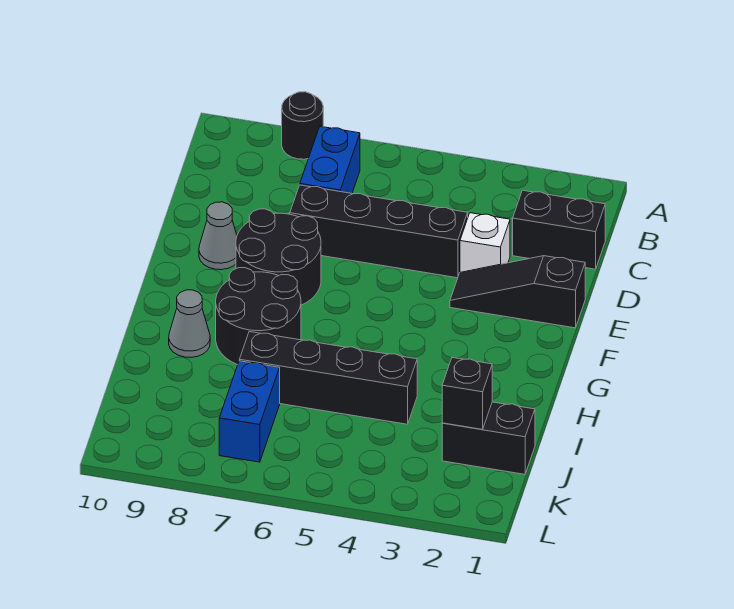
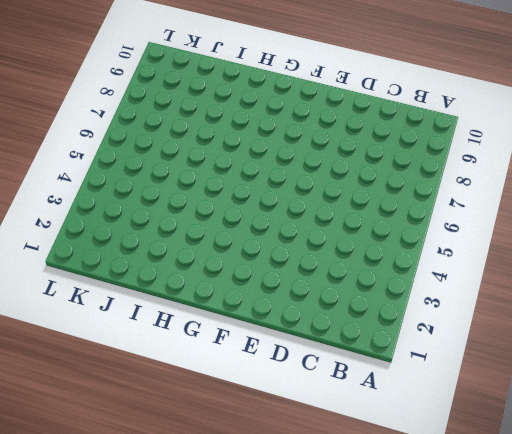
none -> black 1x1 round brick [282,92,323,159]
none -> blue 1x2 brick [300,126,360,193]
none -> black 1x2 brick [513,190,605,269]

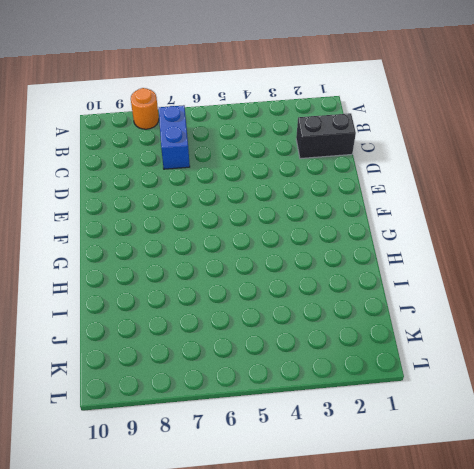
orange 1x1 round brick [131,88,159,129] -> black 1x1 round brick [282,92,323,159]
none -> white 1x1 brick [460,213,510,272]
none -> black 1x4 brick [290,185,468,278]
none -> black 1x3 slope [450,256,585,328]

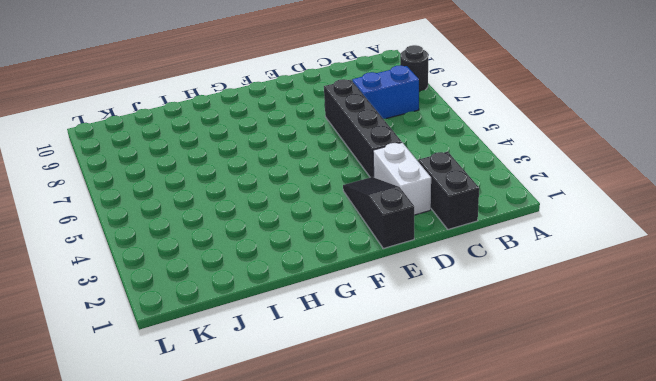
white 1x2 brick [373,142,431,215] -> white 1x1 brick [460,213,510,272]
none -> black 2x2 round brick [236,209,321,305]
none -> grey 1x1 cone [199,202,237,270]
none -> black 2x2 round brick [216,268,301,365]

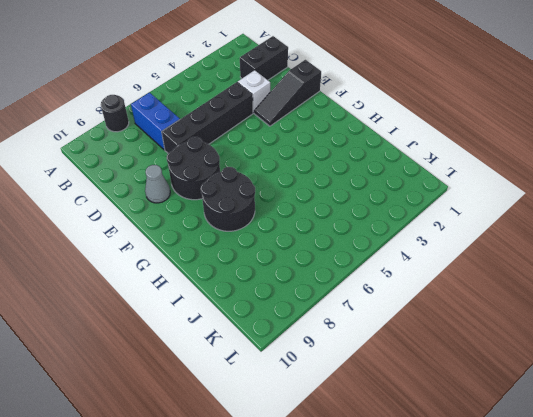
none -> grey 1x1 cone [169,290,210,357]
none -> black 1x4 brick [239,332,417,424]
none -> black 1x2 brick [442,402,535,474]

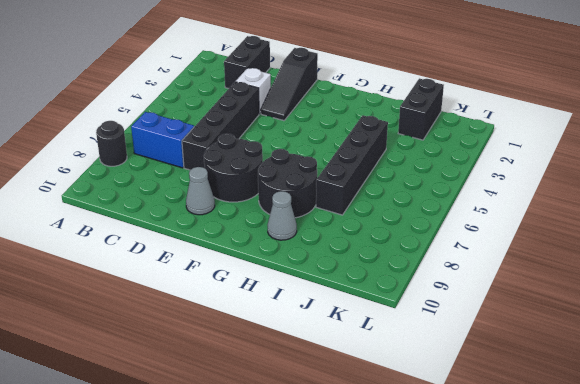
none -> blue 1x2 brick [219,361,280,462]
none -> black 1x1 brick [442,358,492,429]

